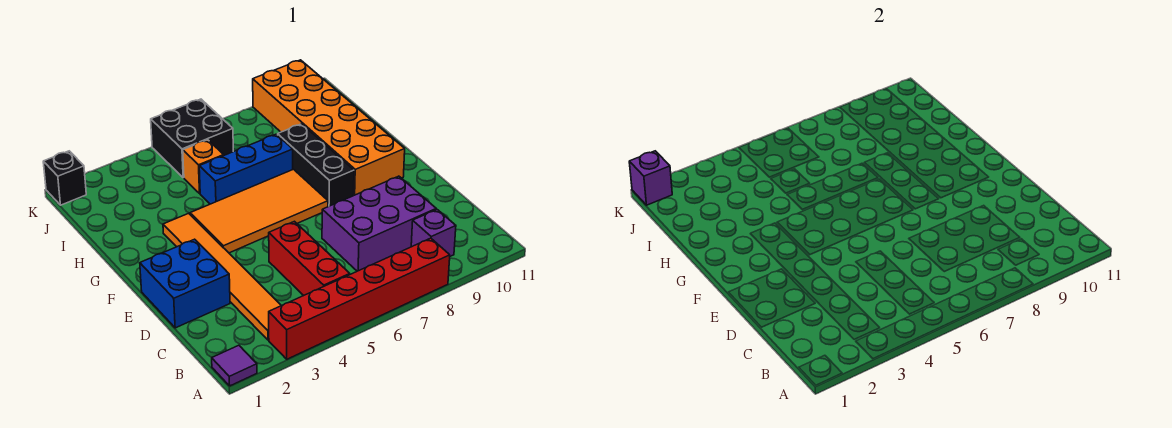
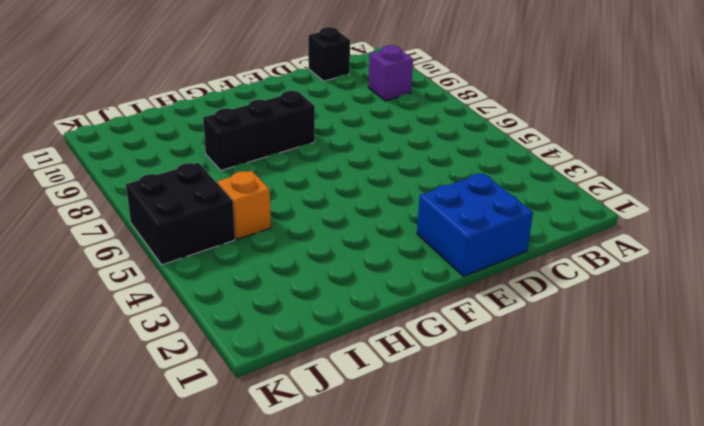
black 1x1 brick [308,27,350,81] -> black 1x1 brick moved to [43,151,86,205]
none -> purple 1x1 tile [212,345,257,386]
none -> red 1x6 brick [269,238,450,359]
none -> orange 1x6 tile [163,213,281,340]

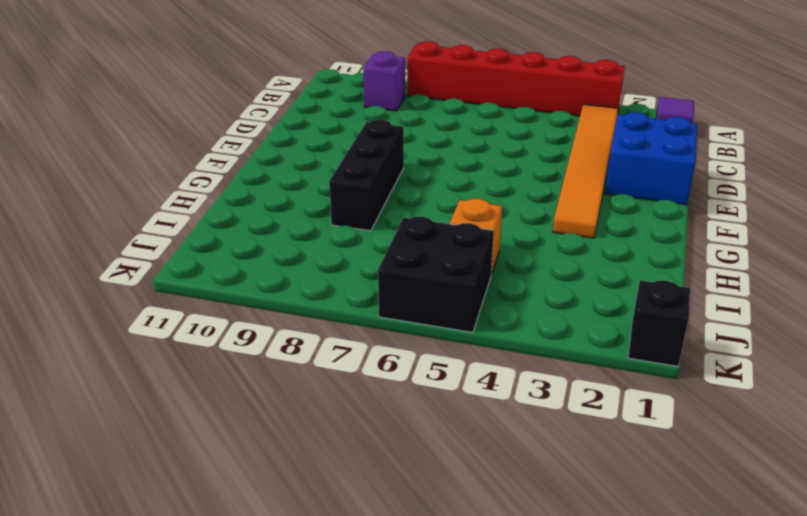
none -> red 1x3 brick [269,221,350,295]
none -> purple 2x3 brick [322,176,436,271]
none -> orange 2x4 tile [190,169,328,253]

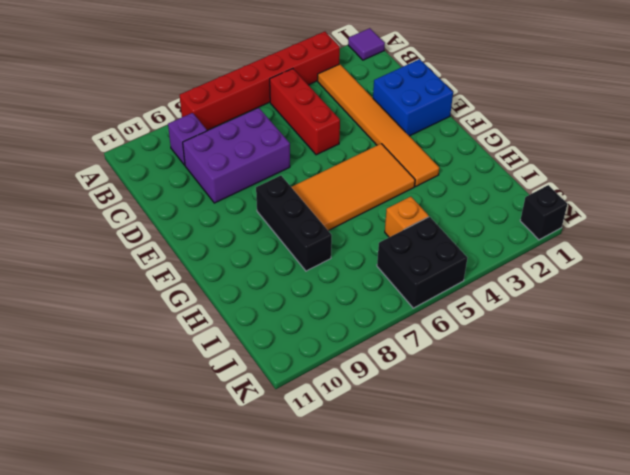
none -> orange 2x6 brick [253,60,405,196]
none -> blue 1x3 brick [199,134,293,204]
none -> purple 1x1 brick [629,151,672,205]

